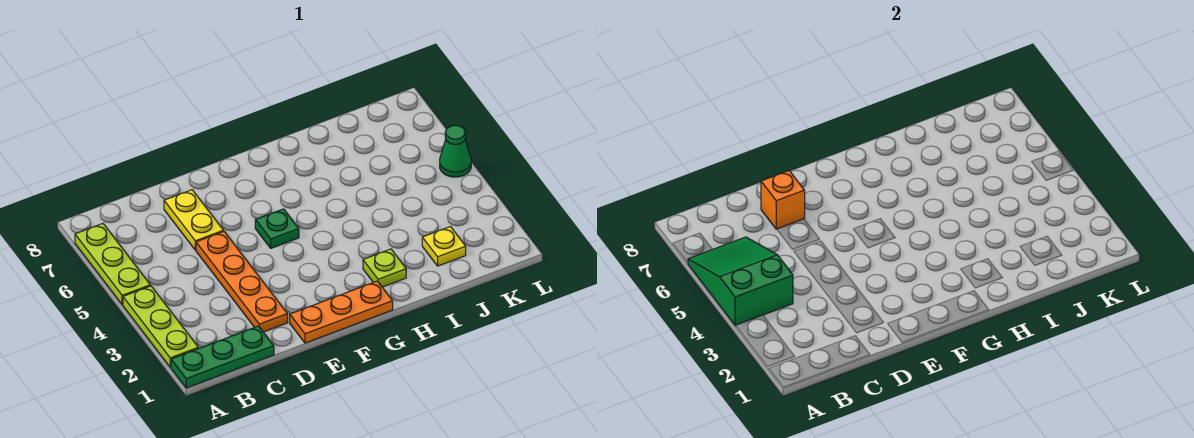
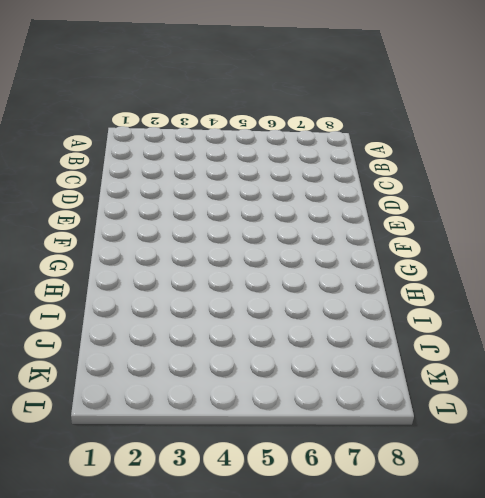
none -> green 1x3 plate [171,326,274,388]
none -> lime 1x3 plate [123,286,198,367]
none -> lime 1x3 plate [75,224,150,305]

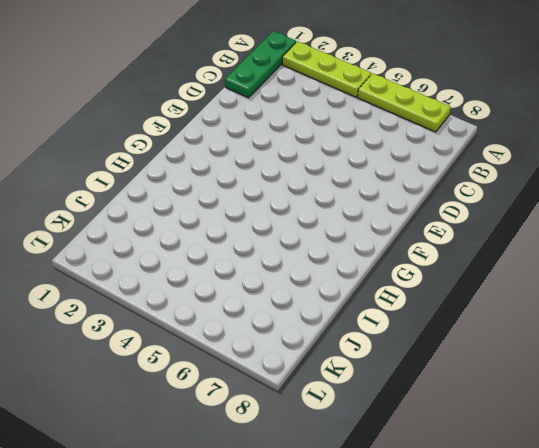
none -> orange 1x4 plate [196,232,288,332]
none -> yellow 1x2 plate [164,190,224,250]
none -> orange 1x3 plate [290,281,393,343]

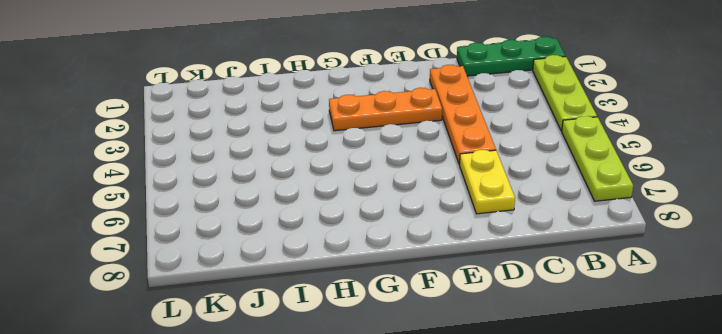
orange 1x3 plate [329,88,442,131] -> orange 1x3 plate moved to [290,281,393,343]
none -> green 1x1 plate [255,209,299,248]
none -> lime 1x1 plate [363,249,406,287]
none -> yellow 1x1 plate [422,227,466,266]

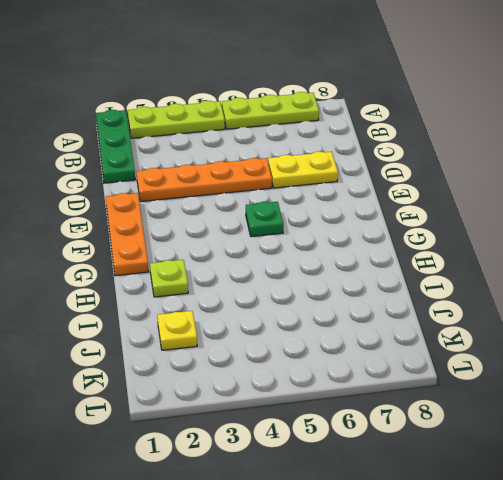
none -> green 1x1 cone [440,125,471,177]
none -> green 2x3 slope [688,237,793,326]
none -> orange 1x1 brick [761,171,805,229]

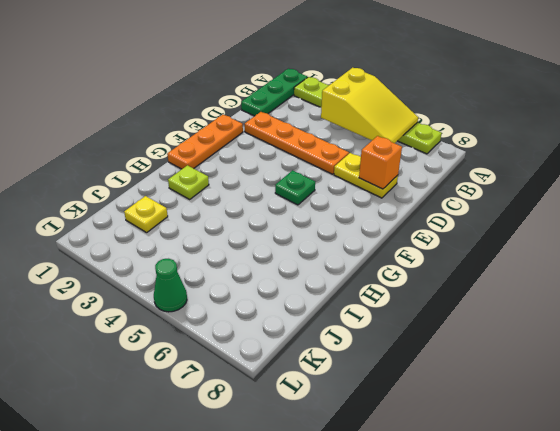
yellow 2x3 slope [321,68,418,143] -> green 2x3 slope [688,237,793,326]

